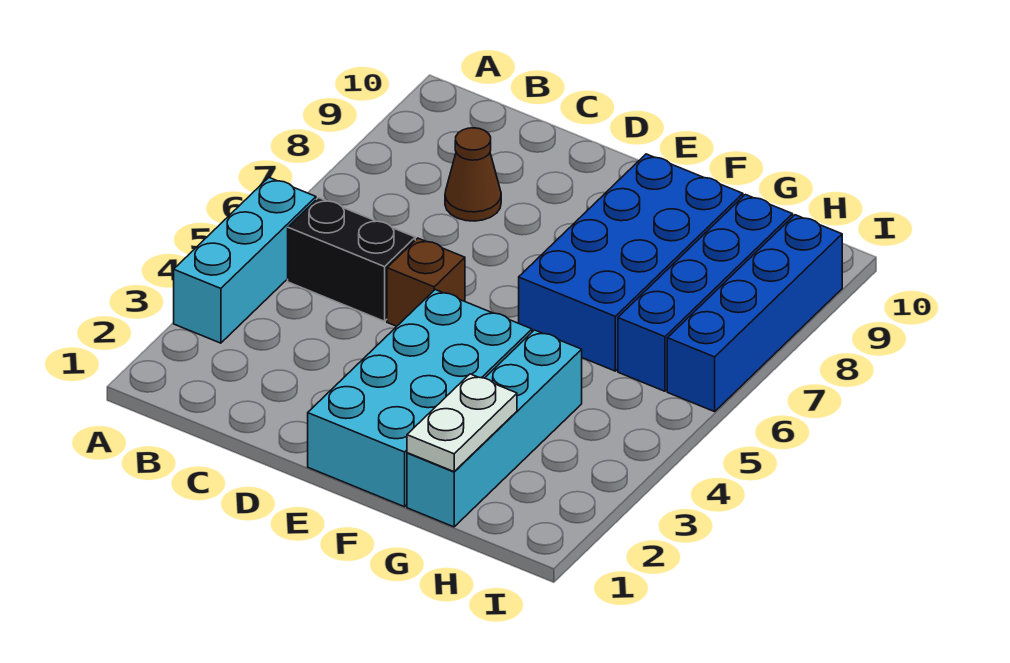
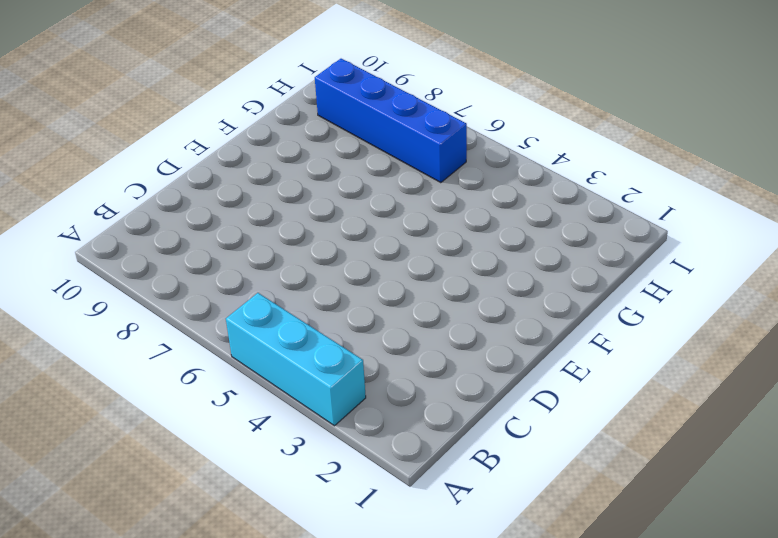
none -> black 1x2 brick [288,198,415,321]
none -> brown 1x1 cone [445,128,501,221]

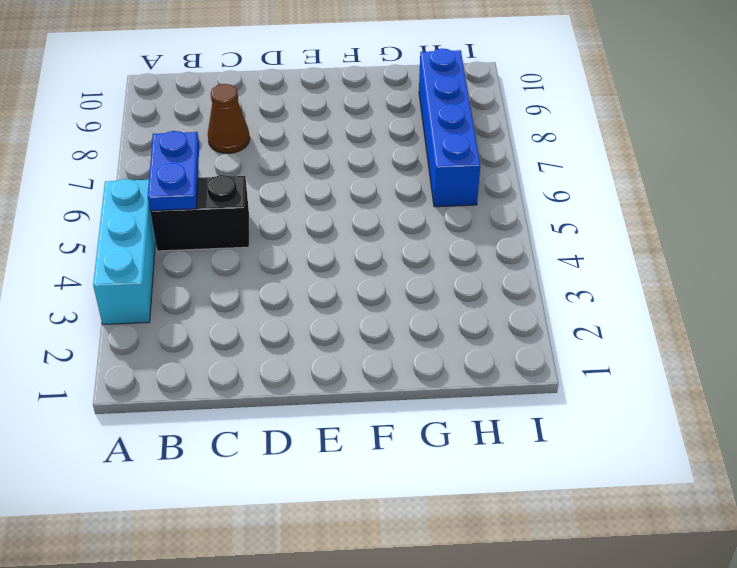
blue 1x2 plate [148,131,199,211] -> none
none -> brown 1x1 brick [387,238,465,326]
none -> cyan 2x4 brick [308,290,532,507]

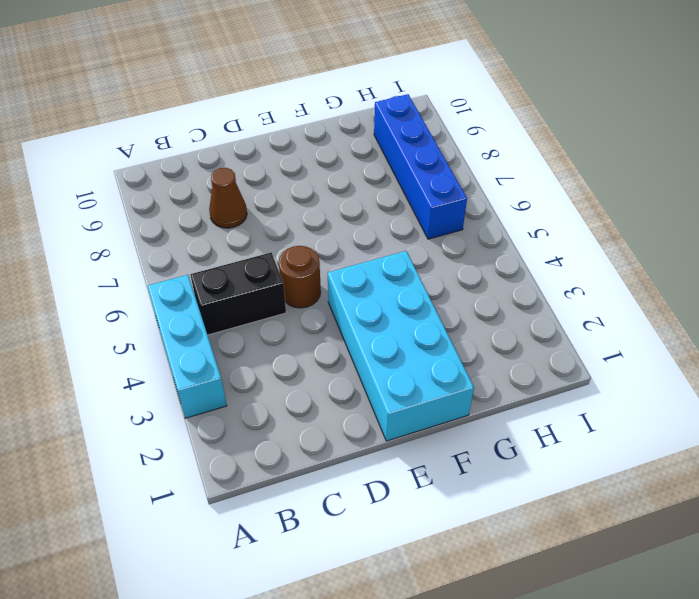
brown 1x1 round brick [279,246,321,308] -> brown 1x1 brick [387,238,465,326]
none -> blue 2x4 brick [519,154,743,371]
none -> cyan 1x4 brick [407,330,582,527]

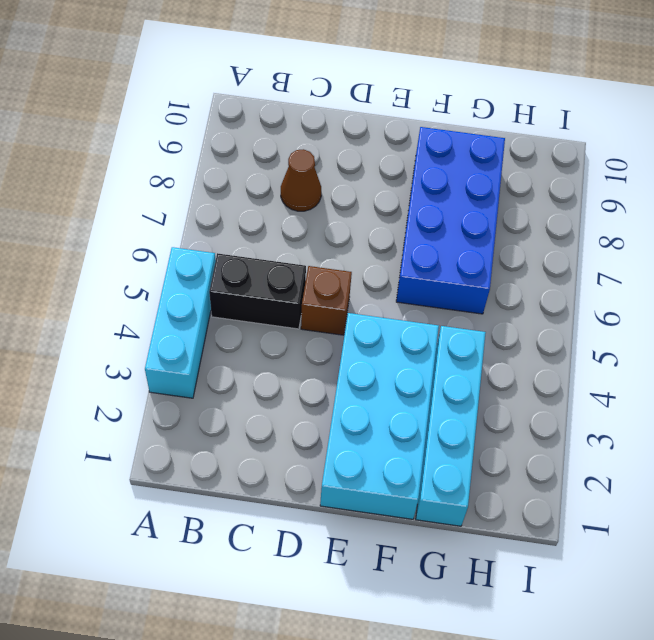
none -> blue 1x4 brick [618,195,793,391]
none -> blue 1x4 brick [667,215,842,412]

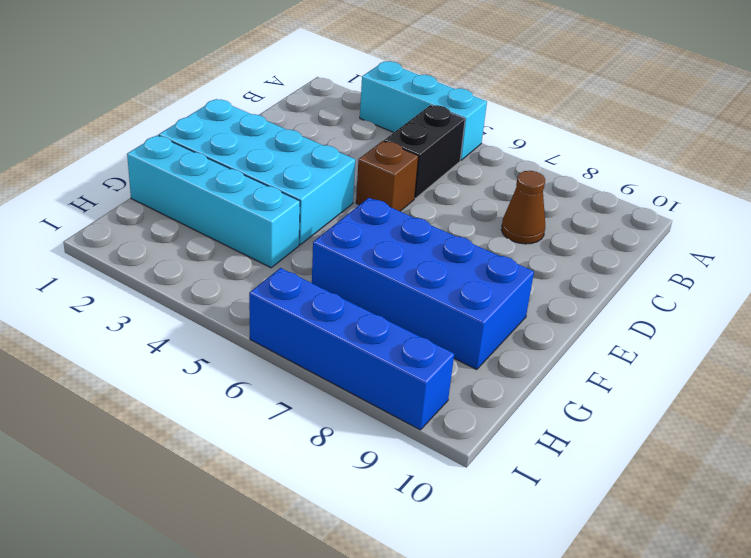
none -> blue 1x4 brick [618,195,793,391]
none -> white 1x2 plate [407,374,517,472]

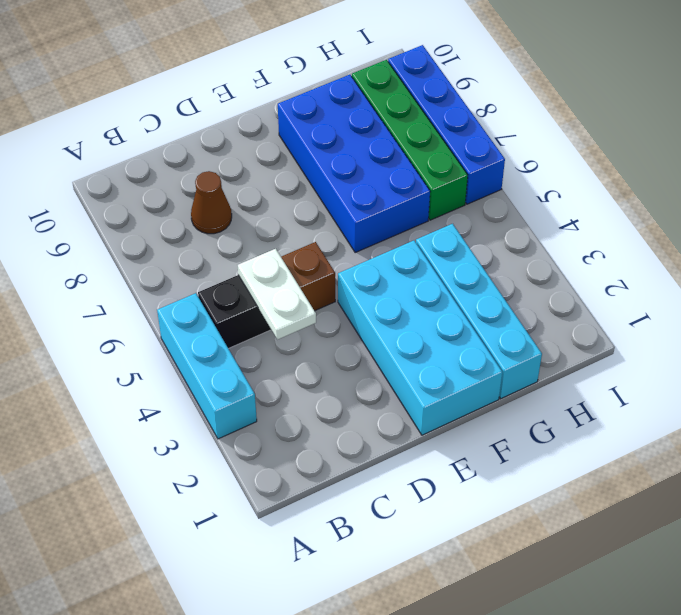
white 1x2 plate [238,249,316,340] -> white 1x2 plate moved to [407,374,517,472]
green 1x4 brick [352,60,468,220] -> blue 1x4 brick [618,195,793,391]

